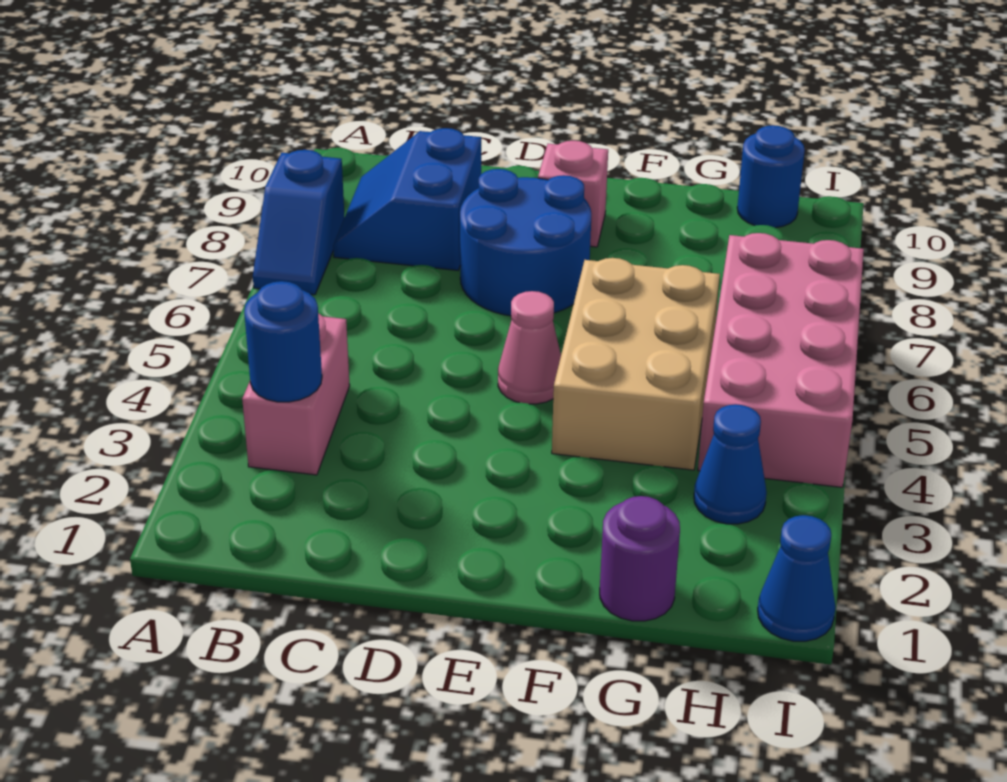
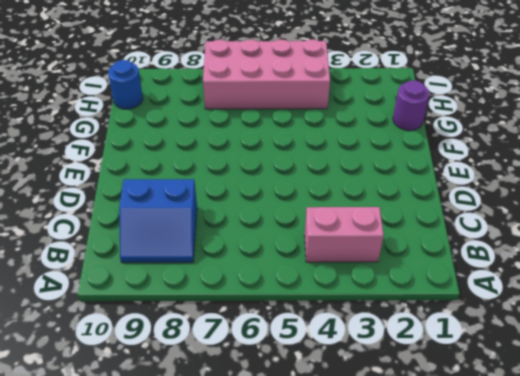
none -> blue 1x2 slope [253,150,345,295]
none -> blue 2x2 round brick [460,169,591,316]
none -> pink 1x1 cone [498,291,561,404]

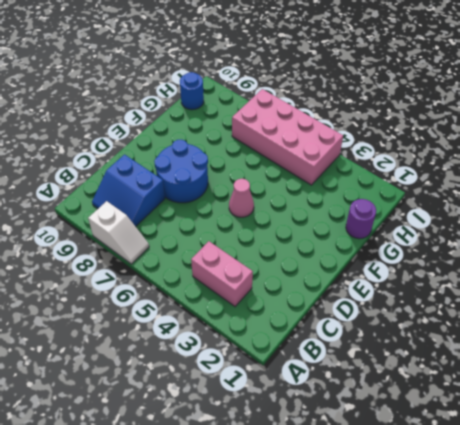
white 1x2 slope [88,201,149,264] -> blue 1x2 slope [253,150,345,295]
none -> pink 1x1 brick [538,141,608,247]
none -> tan 2x3 brick [552,258,720,470]
none -> blue 1x1 cone [694,404,767,524]

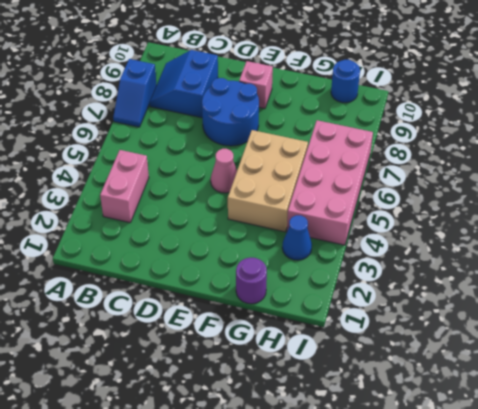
none -> blue 1x1 cone [758,515,836,641]
none -> blue 1x1 round brick [244,281,322,402]

